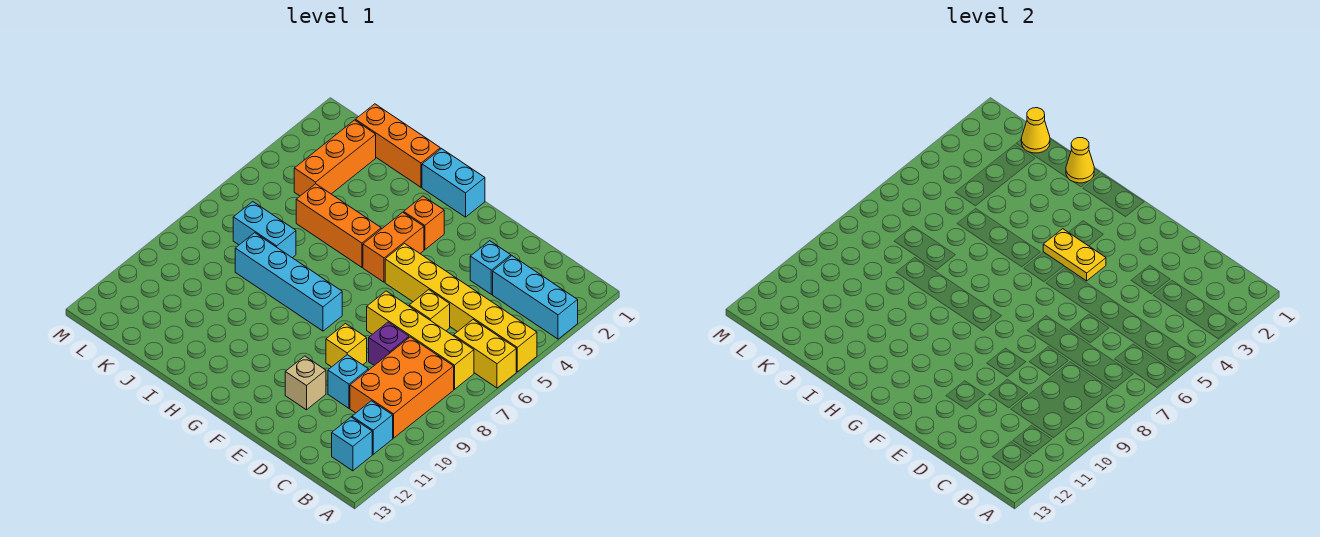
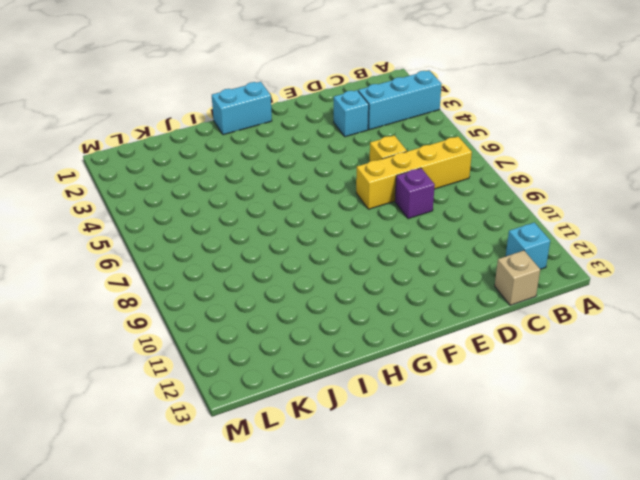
tan 1x1 brick [495,251,540,305] -> tan 1x1 brick moved to [285,356,326,410]
none -> yellow 1x6 brick [385,244,537,372]
none -> yellow 1x2 brick [454,320,516,388]
none -> orange 2x3 brick [350,337,454,438]

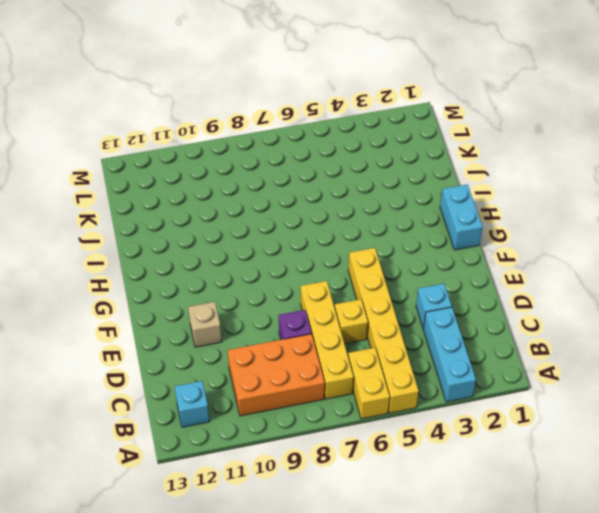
none -> cyan 1x1 brick [352,401,393,454]
none -> cyan 1x1 brick [328,355,368,408]
none -> yellow 1x1 brick [326,324,367,367]

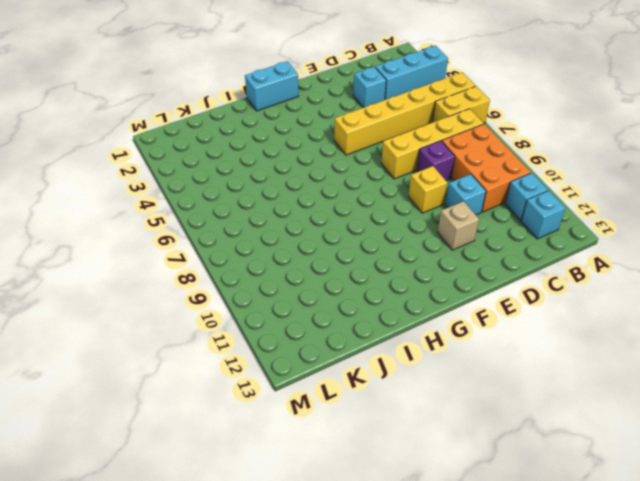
none -> yellow 1x1 brick [409,290,450,331]
none -> orange 1x1 brick [404,196,444,250]
none -> orange 1x2 brick [363,212,424,282]

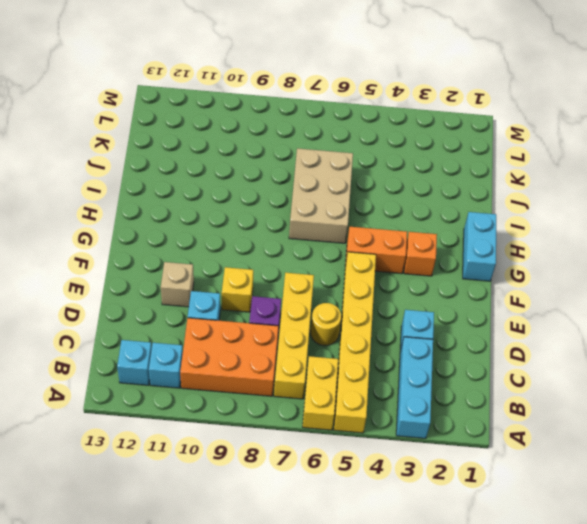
yellow 1x1 round brick [310,303,341,346] -> yellow 1x1 brick [409,290,450,331]
tan 2x3 brick [289,148,353,243] -> cyan 1x2 brick [233,202,296,258]
none -> cyan 1x4 brick [235,233,342,331]
none -> orange 1x3 brick [296,184,381,267]
none -> orange 1x3 brick [355,104,440,187]

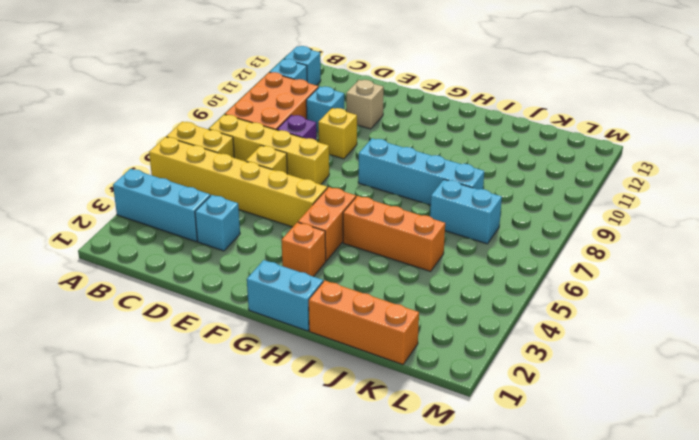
none -> orange 1x3 brick [294,120,376,196]
none -> yellow 1x2 plate [1043,229,1106,281]
none -> yellow 1x1 cone [1066,138,1094,183]

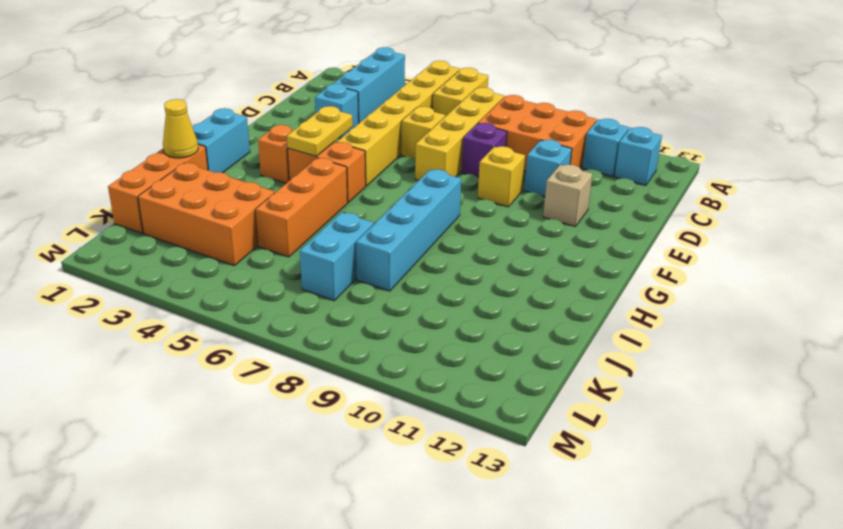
orange 2x3 brick [138,163,275,266] -> orange 1x3 brick [294,120,376,196]
none -> yellow 1x1 cone [1021,108,1050,153]

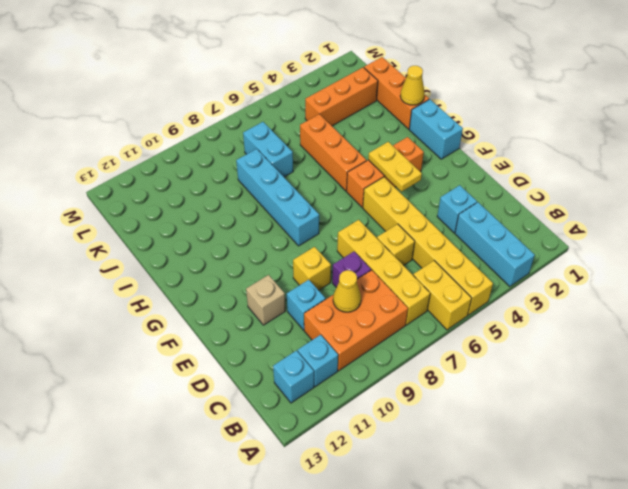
yellow 1x1 cone [333,270,361,312] -> yellow 1x1 cone moved to [1021,108,1050,153]

